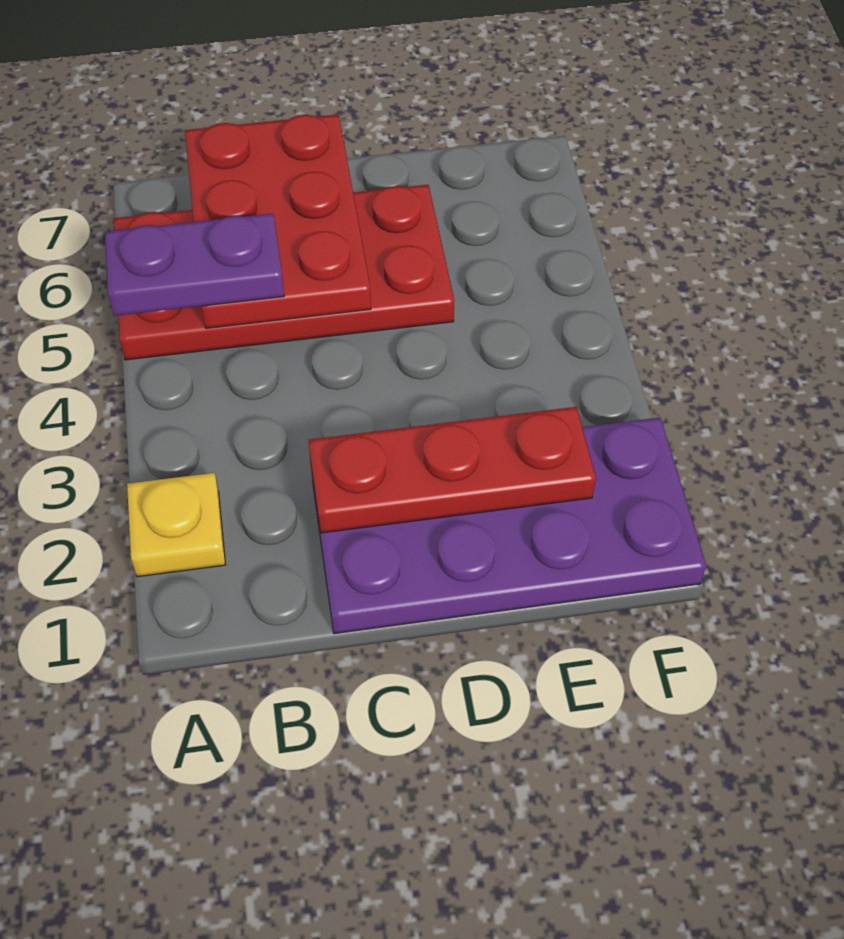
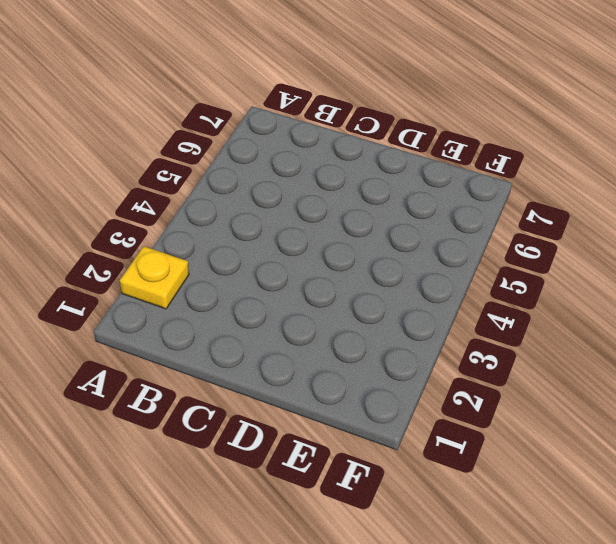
none -> red 2x4 plate [113,185,454,360]
none -> purple 2x4 plate [311,418,706,634]

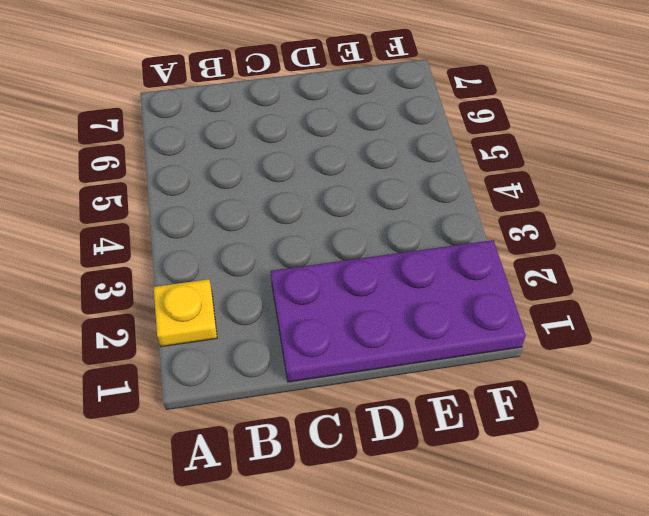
none -> red 2x4 plate [113,185,454,360]
none -> red 2x3 plate [185,114,371,328]

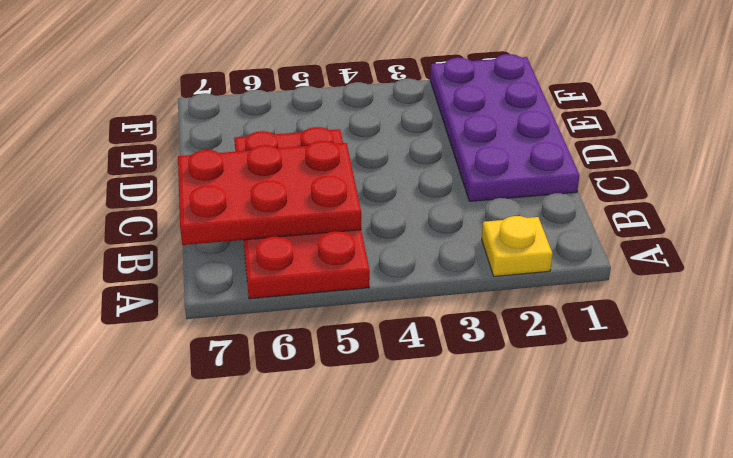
none -> red 1x3 plate [308,407,596,533]
none -> purple 1x2 plate [105,214,284,316]

